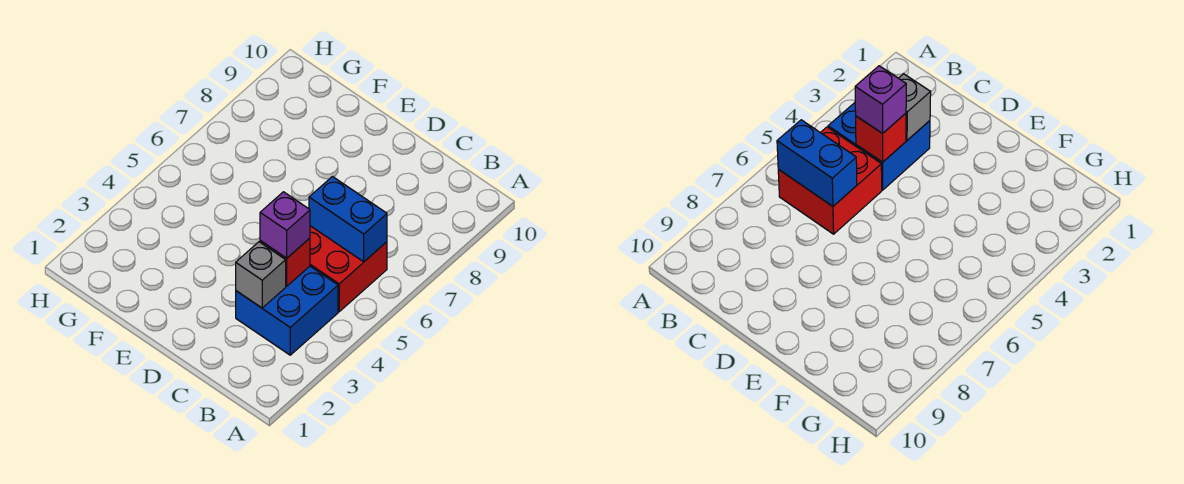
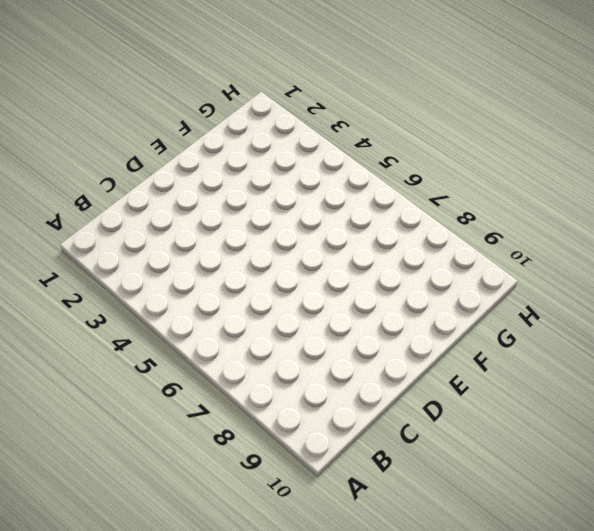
none -> blue 2x2 brick [236,266,338,355]
none -> red 2x2 brick [310,226,387,312]

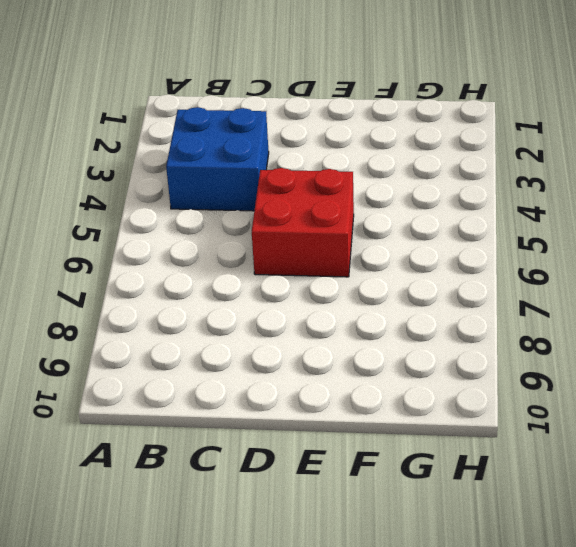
red 2x2 brick [252,168,354,277] -> red 2x2 brick moved to [310,226,387,312]
none -> blue 1x2 brick [309,177,387,262]
none -> grey 1x1 brick [236,242,286,308]

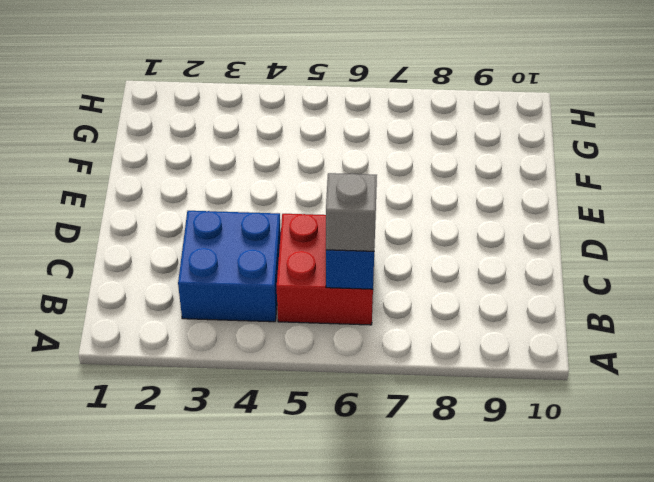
grey 1x1 brick [326,173,377,251] -> grey 1x1 brick moved to [236,242,286,308]
none -> red 1x1 brick [260,238,310,286]
none -> purple 1x1 brick [260,192,310,258]

